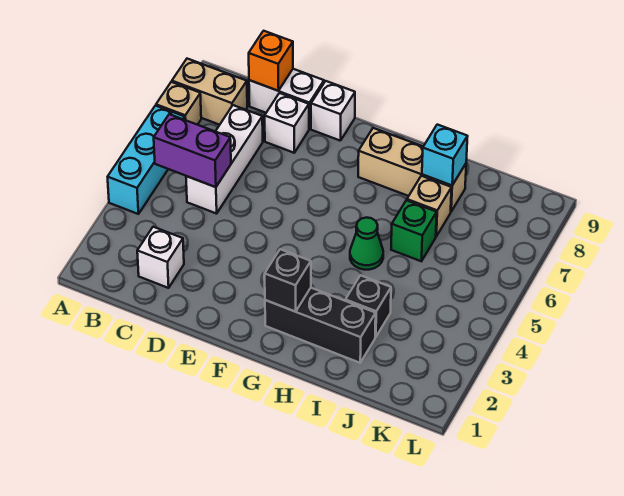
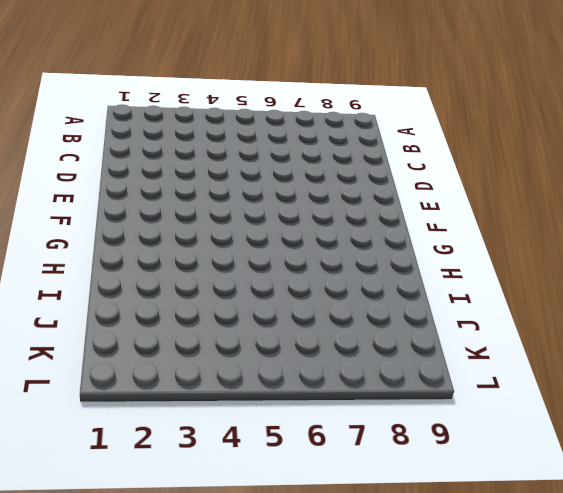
none -> cyan 1x3 brick [108,106,185,214]
none -> tan 1x1 brick [156,82,201,125]
none -> tan 1x2 brick [172,59,247,125]

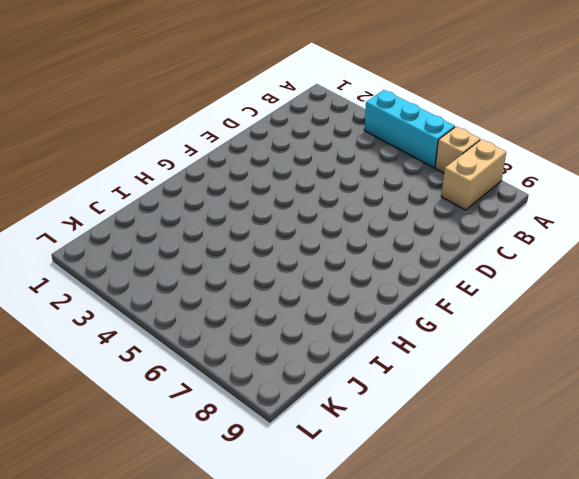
none -> white 1x1 brick [137,227,184,288]
none -> white 1x3 brick [186,105,263,214]
none -> white 1x2 brick [249,69,324,129]

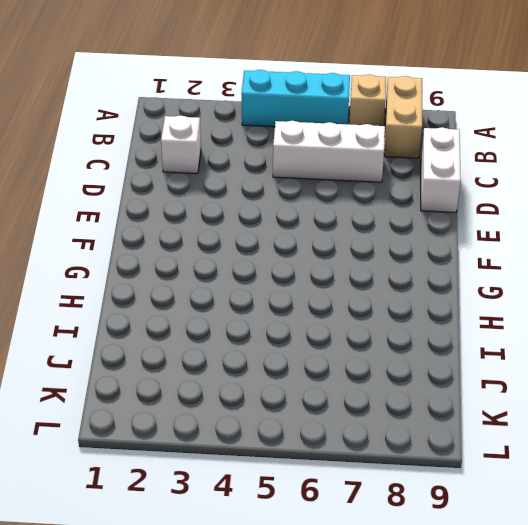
none -> white 1x1 brick [265,93,309,153]
none -> white 1x1 brick [311,81,355,141]
none -> black 1x3 brick [265,288,376,363]

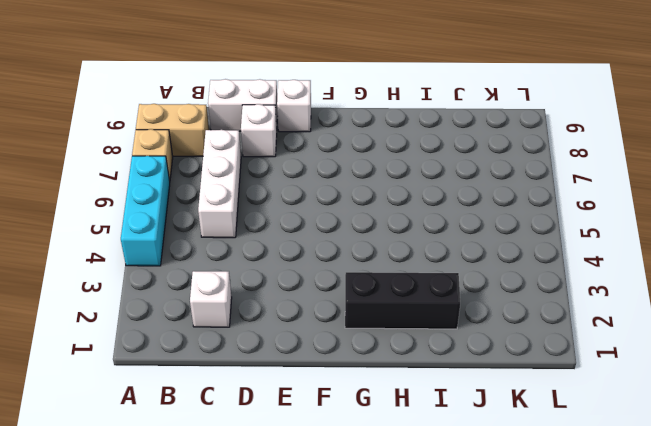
none -> tan 1x3 brick [358,128,466,211]
none -> green 1x1 cone [350,217,383,270]
none -> black 1x1 brick [345,275,391,337]

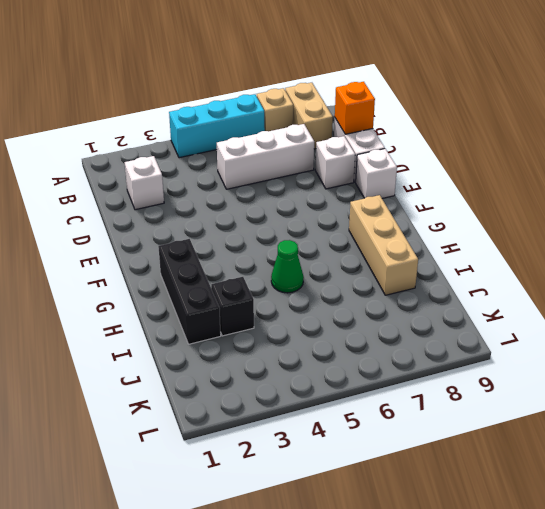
none -> green 1x1 brick [391,200,437,261]
none -> tan 1x1 brick [407,176,452,236]
none -> purple 1x2 brick [154,114,231,187]

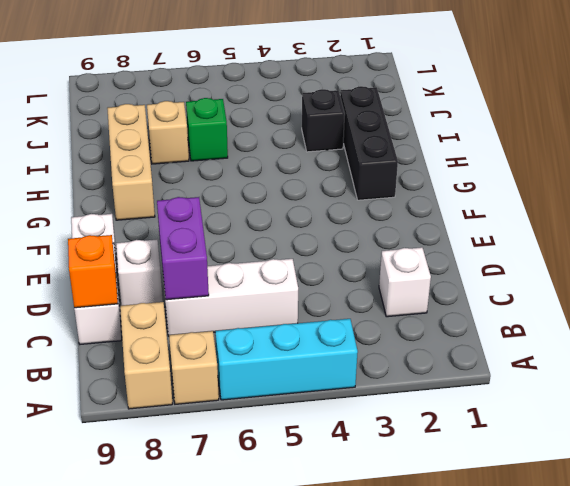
purple 1x2 brick [157,197,209,300] -> purple 1x2 brick moved to [154,114,231,187]
none -> green 1x1 cone [350,217,383,270]
none -> black 1x1 brick [265,249,311,312]
none -> cyan 1x1 brick [422,125,468,185]

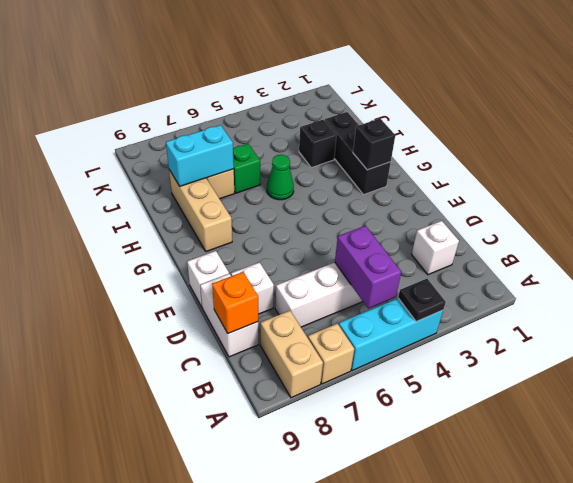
black 1x1 plate [398,279,446,321] -> none
cyan 1x2 brick [166,125,234,186] -> cyan 1x1 brick [422,125,468,185]

